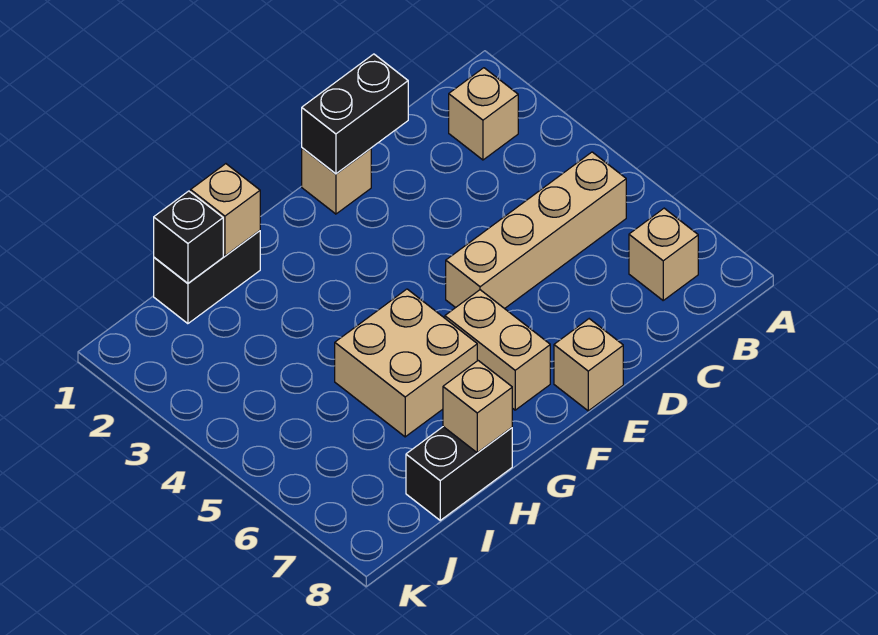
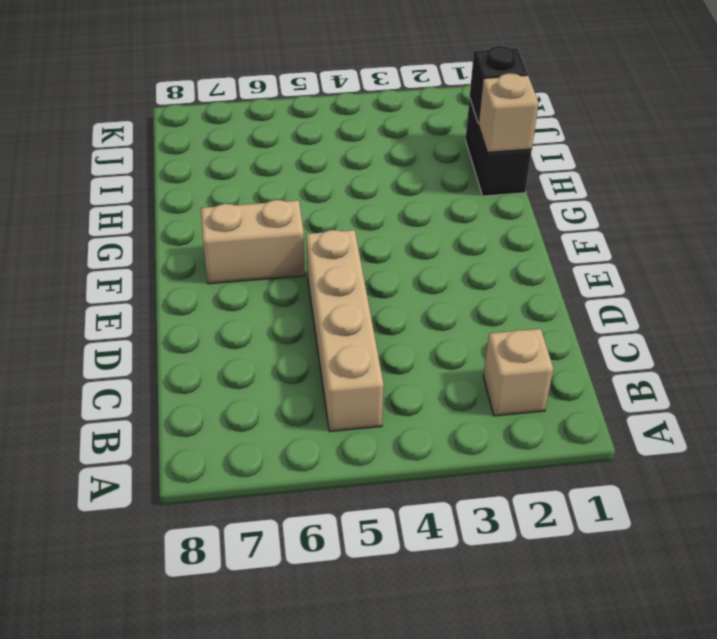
none -> tan 1x1 brick [629,208,698,300]
none -> tan 1x1 brick [302,148,371,214]
none -> tan 1x1 brick [554,319,623,411]

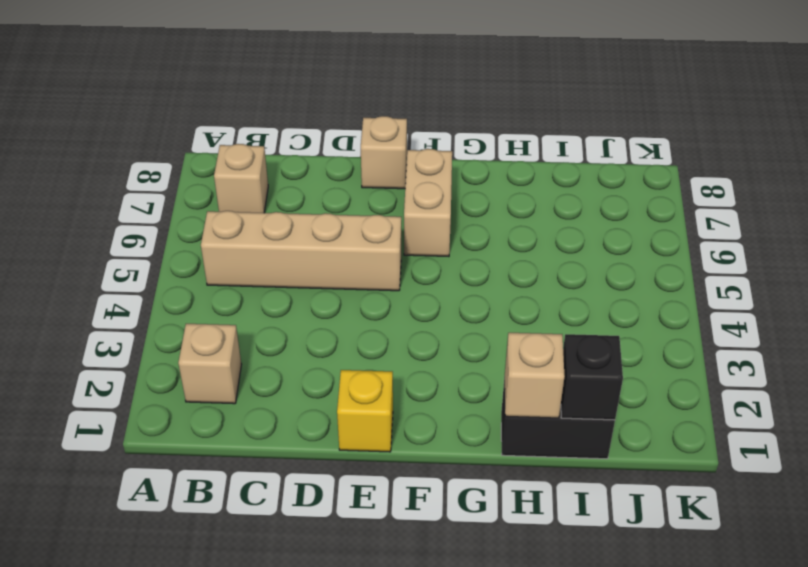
yellow 1x1 brick [337,370,393,452] -> tan 1x1 brick [302,148,371,214]
none -> tan 2x2 brick [335,289,477,437]
none -> black 1x2 brick [406,427,512,520]
none -> black 1x2 brick [302,54,408,174]

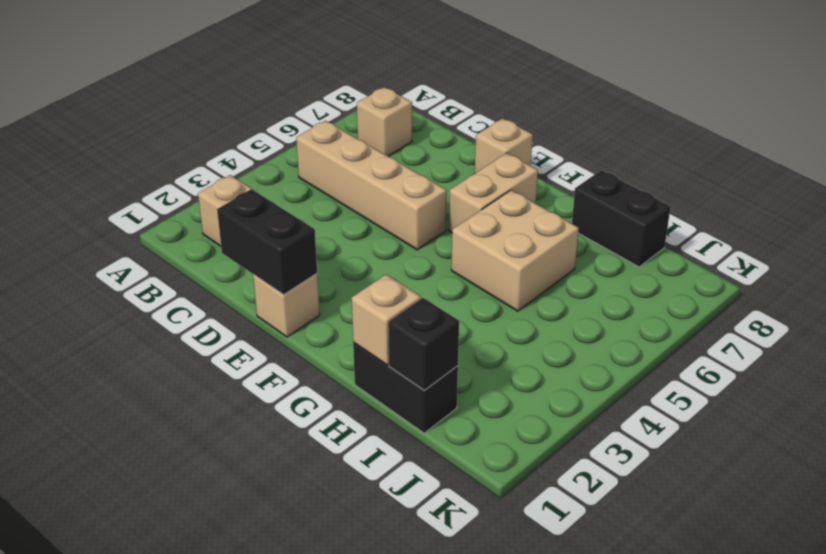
none -> tan 1x1 brick [443,361,512,453]

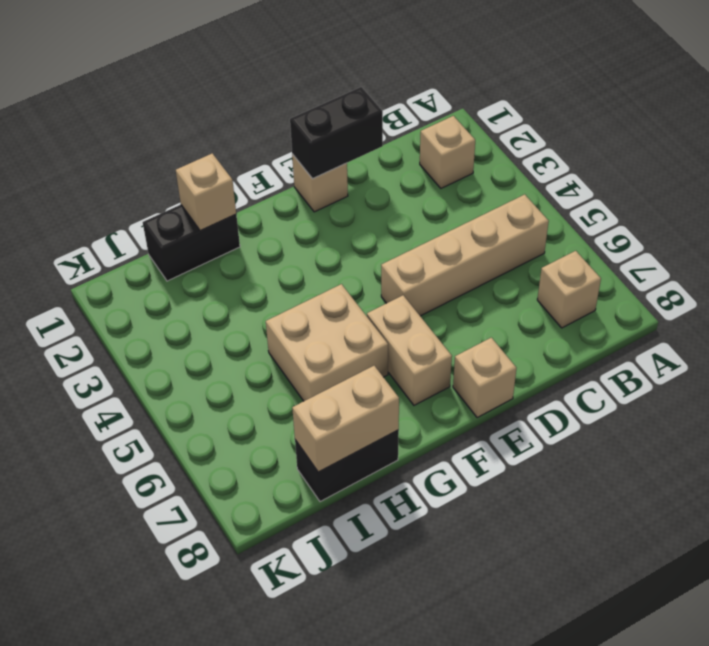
tan 1x2 brick [292,366,399,472] -> tan 1x1 brick [443,361,512,453]
none -> black 1x1 brick [154,191,223,283]

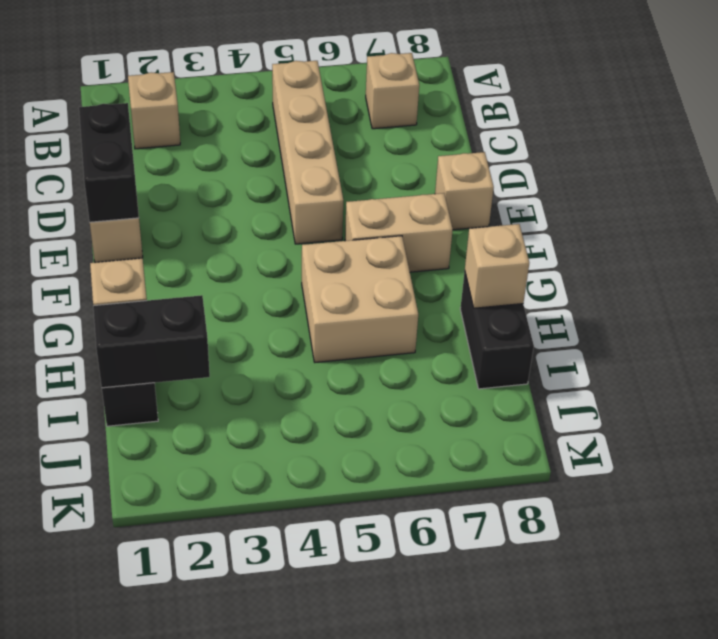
black 1x2 brick [93,295,210,388] -> black 1x1 brick [154,191,223,283]

